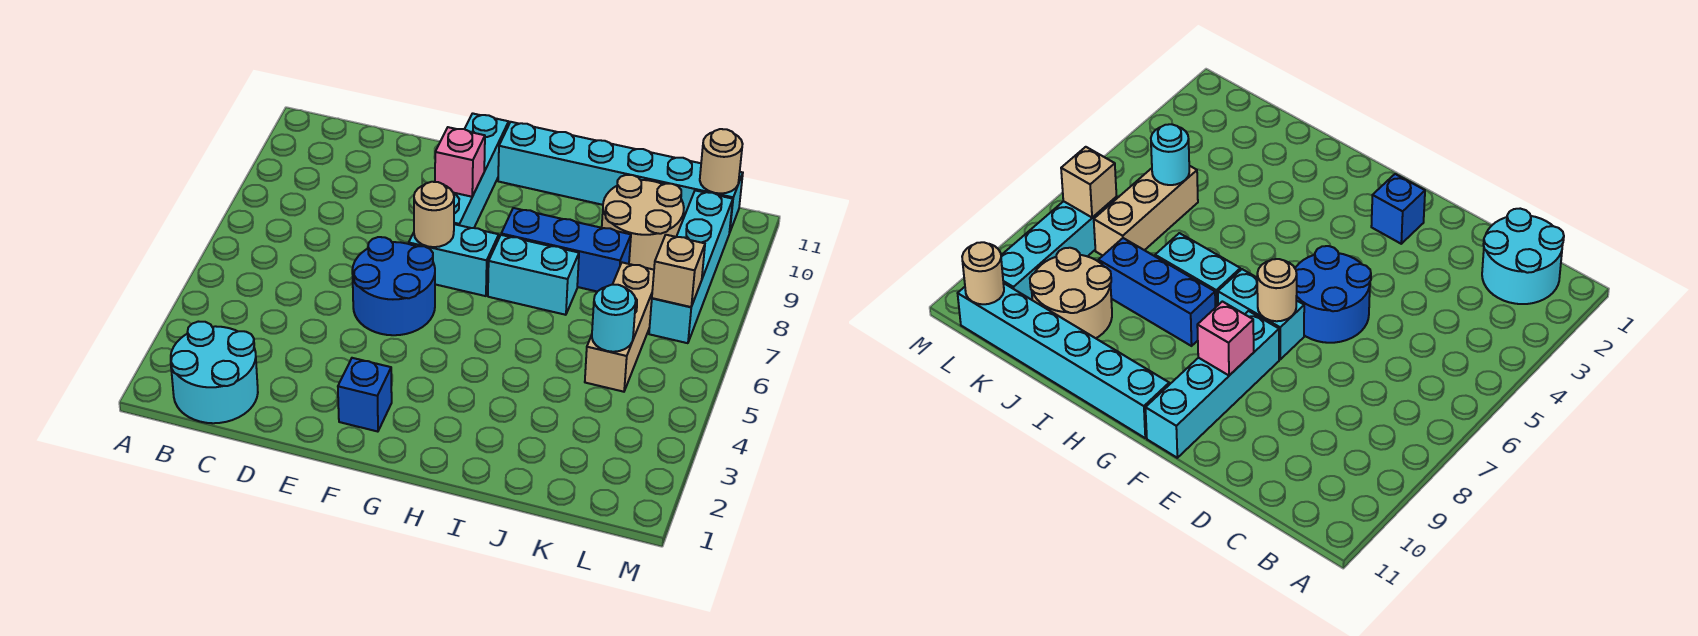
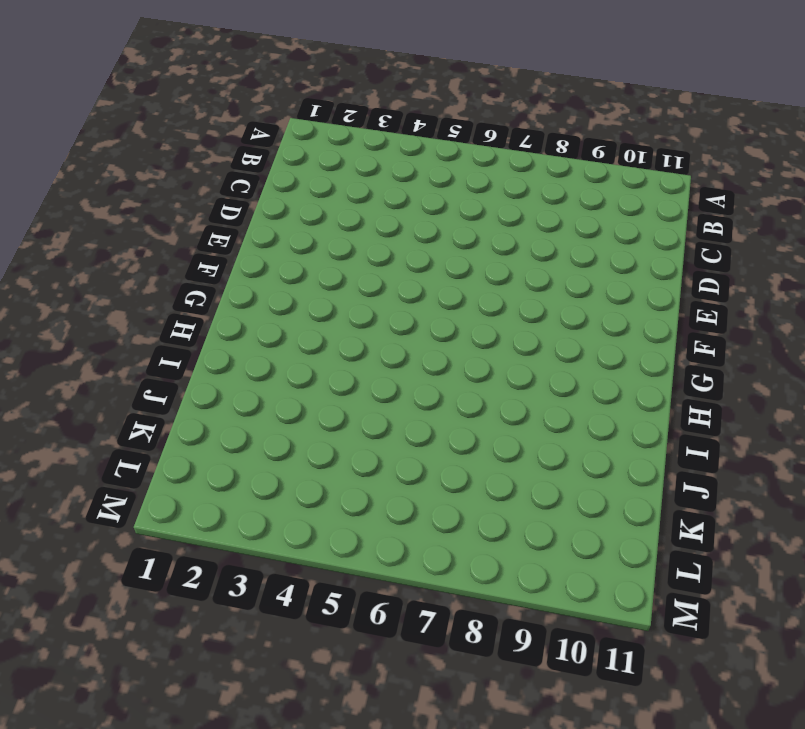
none -> cyan 2x2 round brick [171,322,258,423]
none -> blue 2x2 round brick [352,237,435,335]
none -> blue 1x1 brick [338,358,392,432]

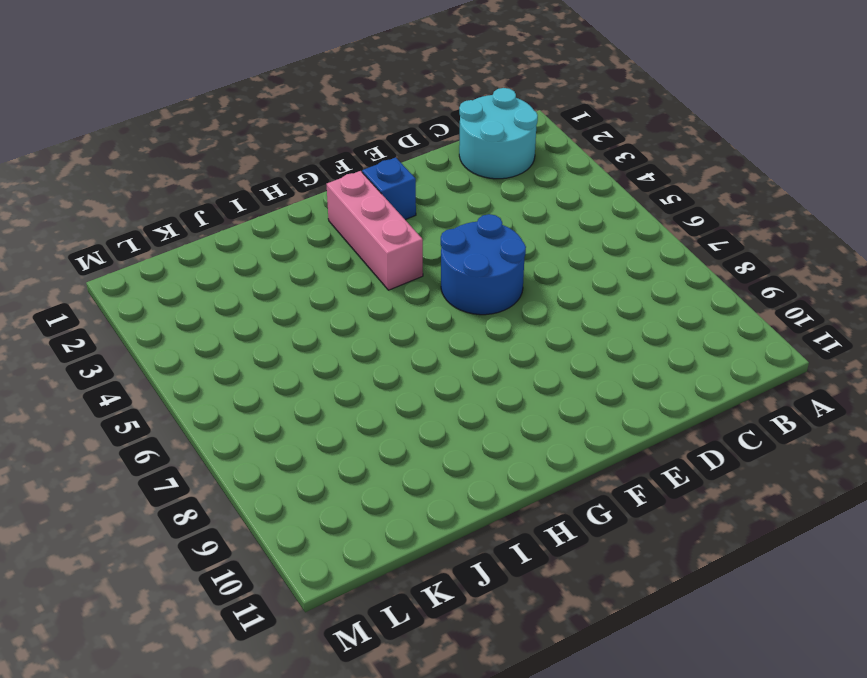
pink 1x3 brick [327,171,423,290] -> none
none -> cyan 1x2 brick [409,224,499,296]
none -> cyan 1x4 brick [453,113,509,228]
none -> cyan 1x6 brick [498,122,743,233]

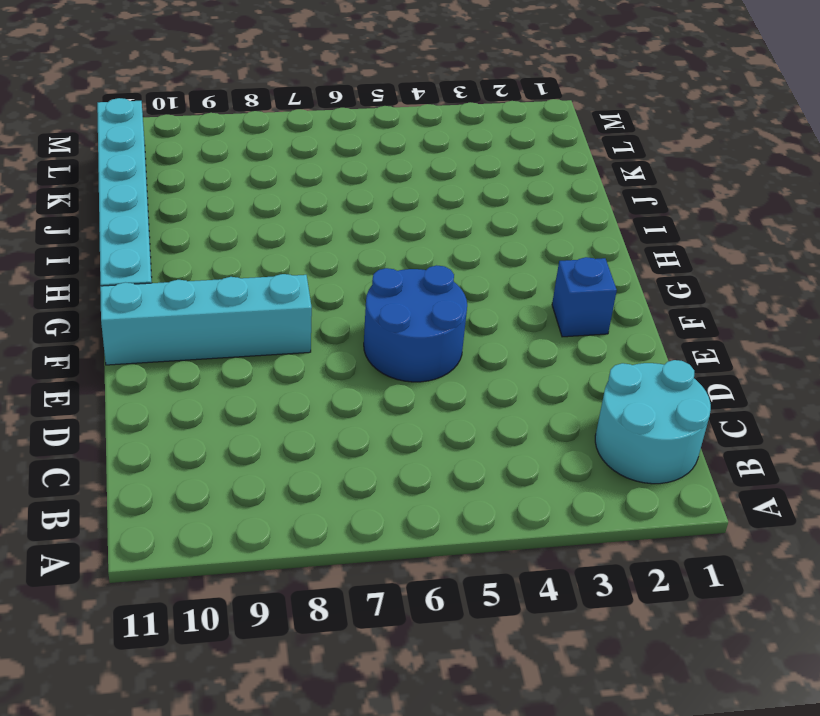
none -> cyan 1x2 brick [409,224,499,296]
none -> cyan 1x2 brick [488,235,579,315]
none -> blue 1x3 brick [501,208,631,292]

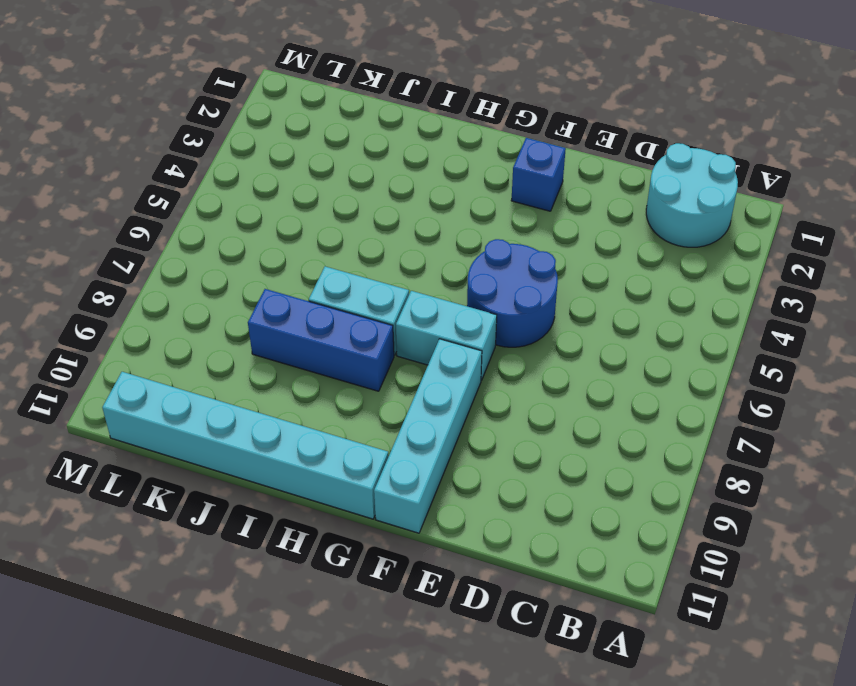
none -> tan 2x2 round brick [602,175,684,270]
none -> tan 1x3 brick [585,263,654,392]
none -> cyan 1x4 brick [649,190,733,343]

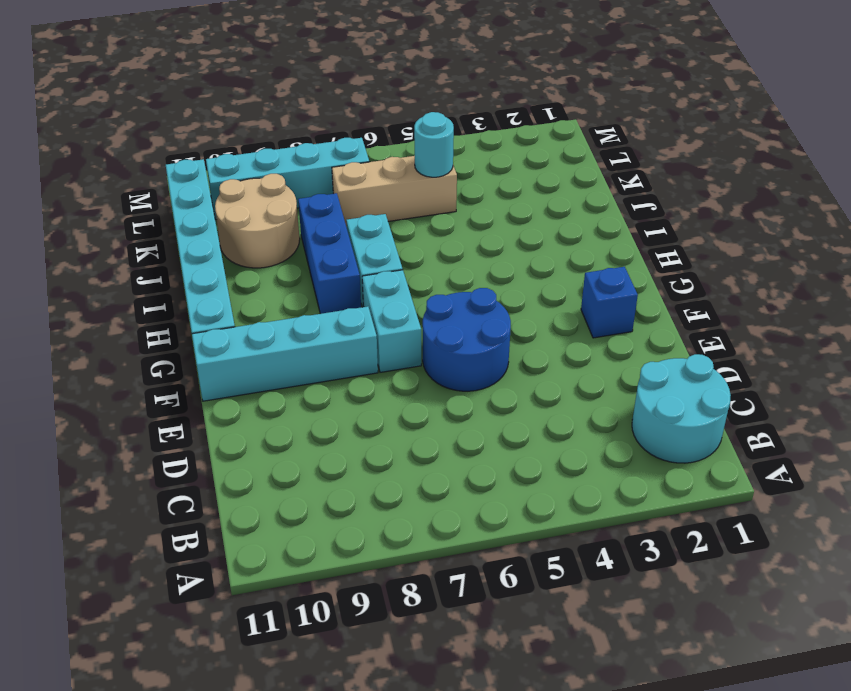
none -> tan 1x1 round brick [414,182,454,247]
none -> pink 1x1 brick [435,127,485,197]
none -> tan 1x1 brick [652,235,705,307]

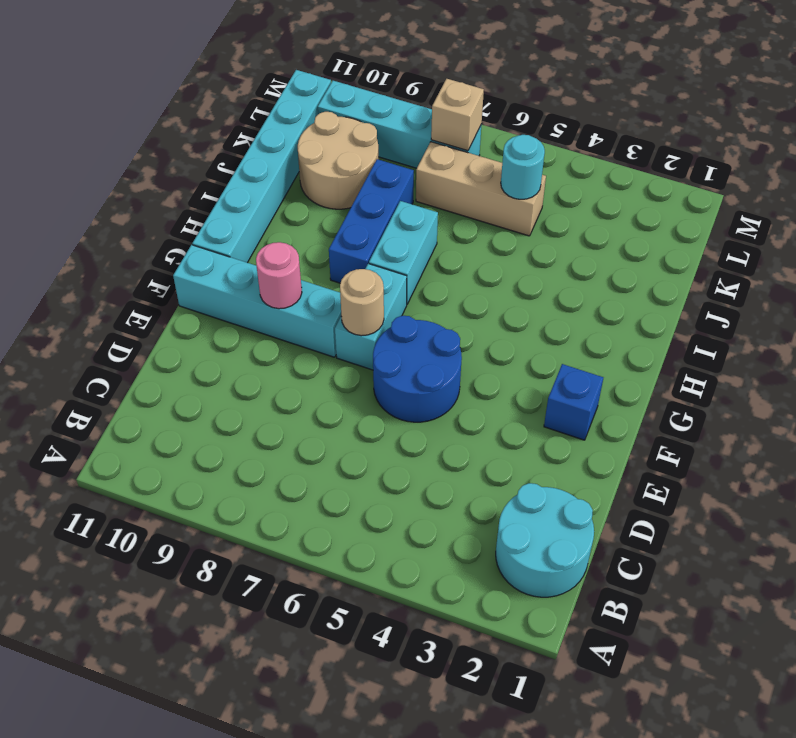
pink 1x1 round brick [256,242,302,309] -> pink 1x1 brick [435,127,485,197]
none -> tan 1x1 round brick [700,129,743,194]

